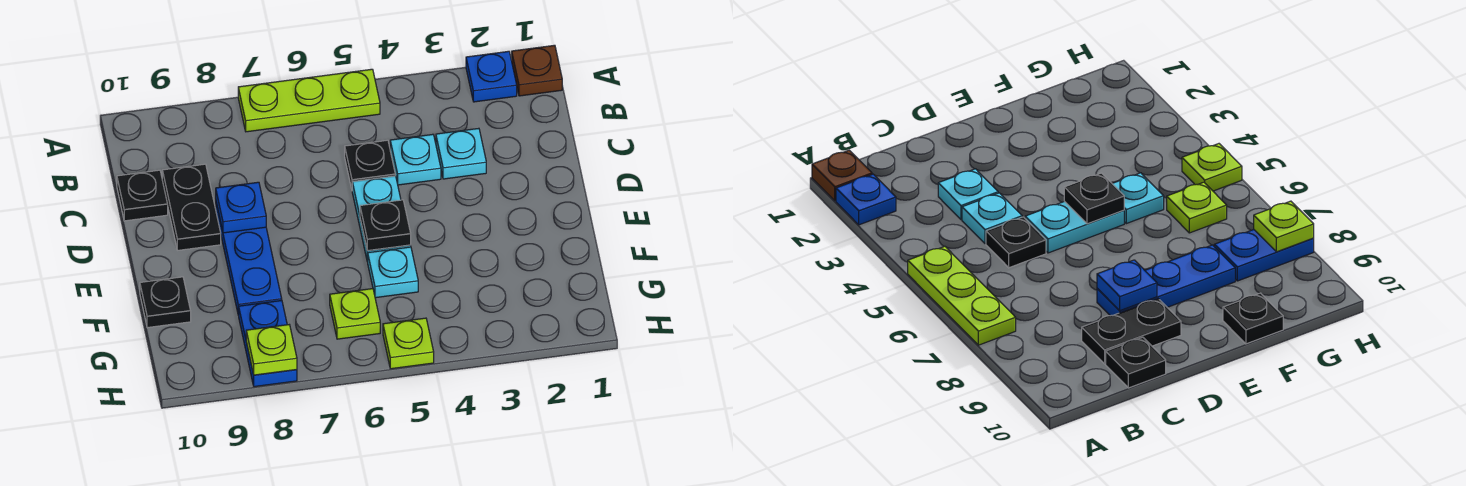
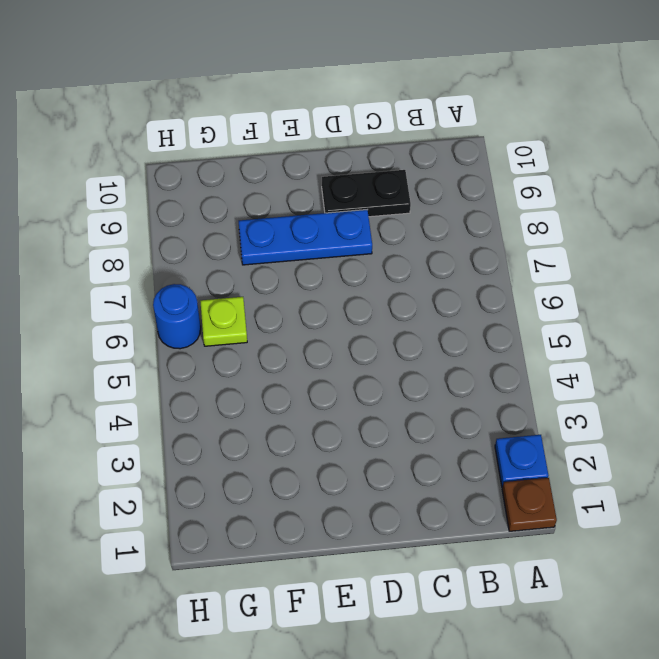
blue 1x1 round brick [153,284,201,349] -> none
none -> lime 1x3 plate [238,69,380,132]
none -> cyan 1x1 plate [436,128,486,179]
none -> cyan 1x1 plate [390,134,441,185]

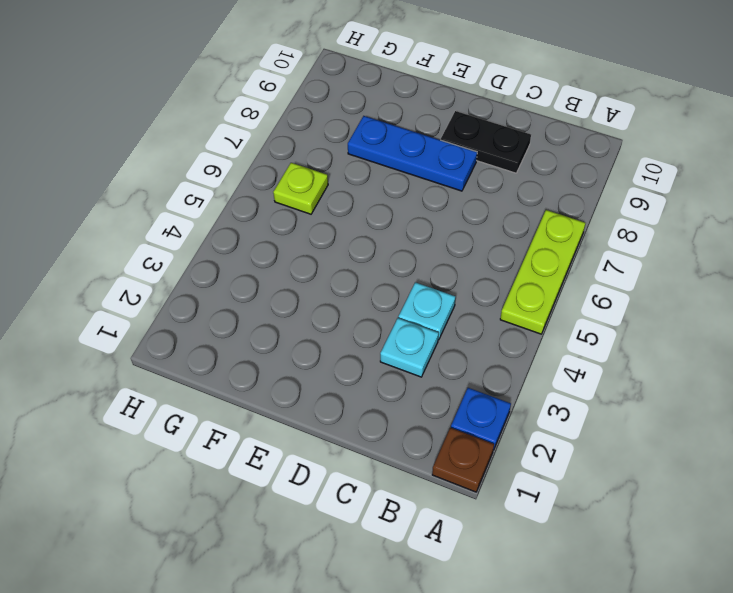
none -> black 1x1 plate [345,140,395,189]
none -> black 1x1 plate [117,170,168,221]
none -> cyan 1x2 plate [352,176,411,262]

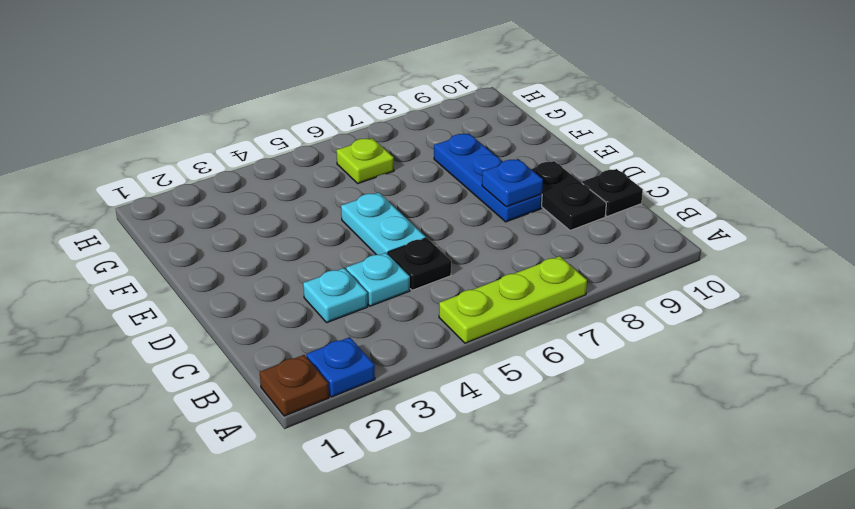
none -> cyan 1x1 plate [368,247,418,298]
none -> black 1x1 plate [140,277,191,328]
none -> blue 1x2 plate [239,301,297,387]

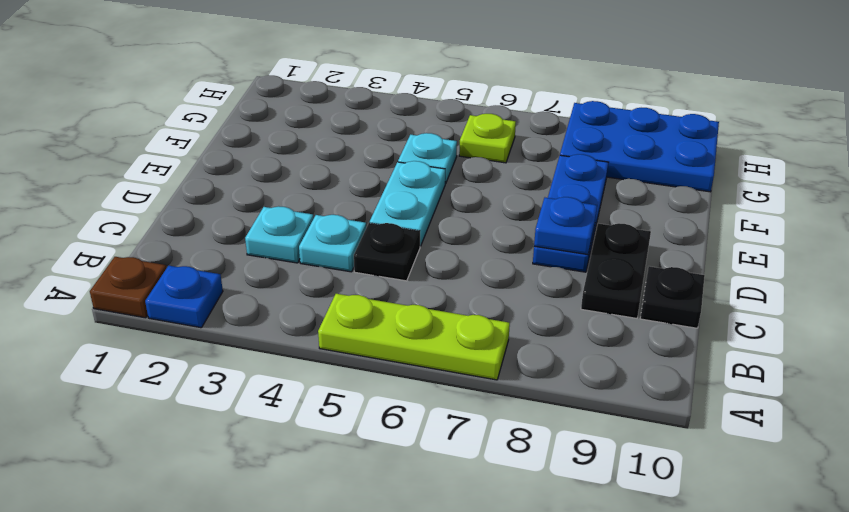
blue 2x3 plate [560,101,719,192] -> blue 1x2 plate [239,301,297,387]
none -> black 1x1 plate [140,277,191,328]
none -> lime 1x1 plate [383,318,434,369]
none -> black 1x1 plate [360,200,411,251]

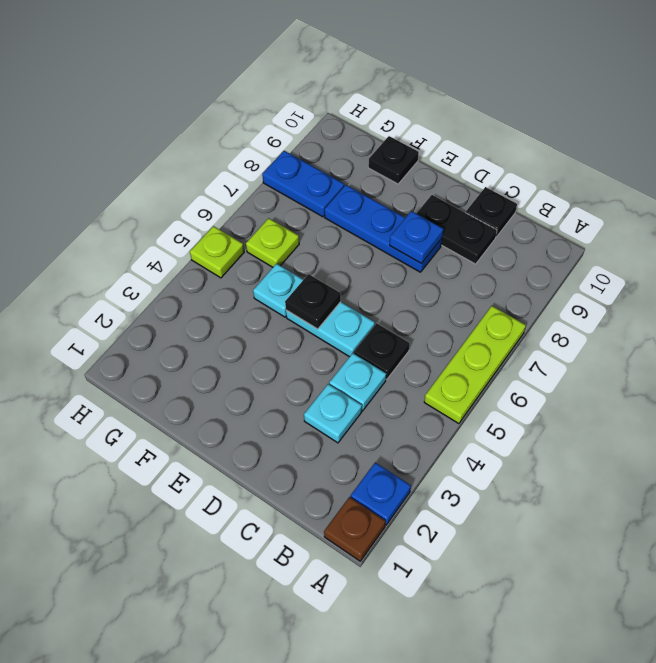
none -> lime 1x1 plate [246,325,297,375]

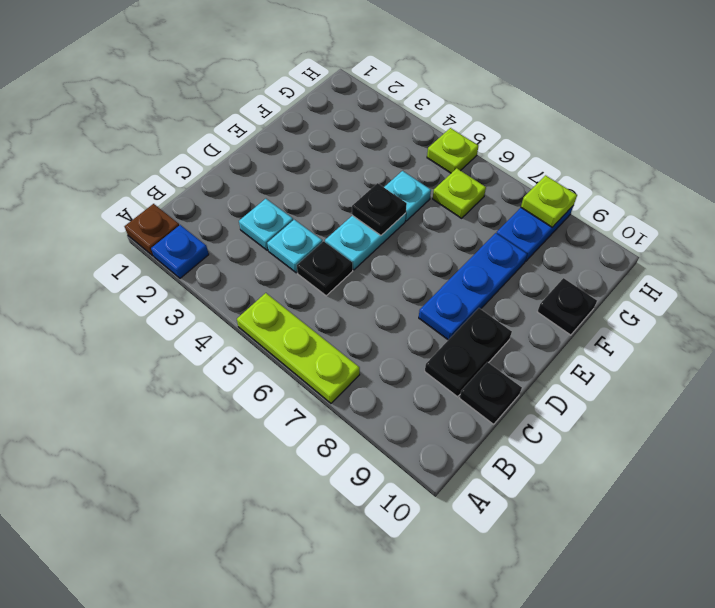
none -> blue 1x1 plate [216,182,266,233]

